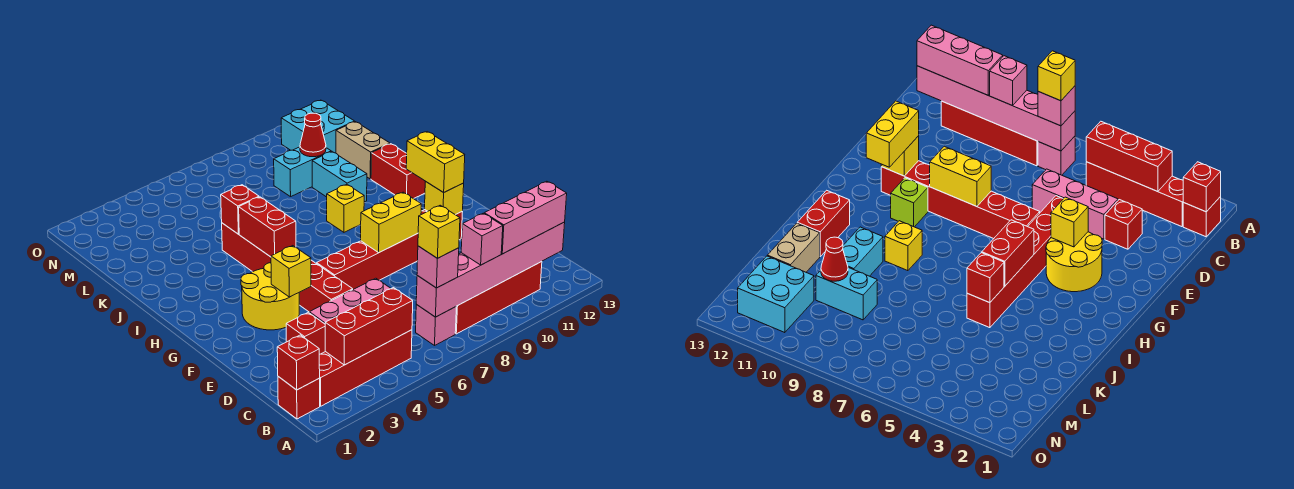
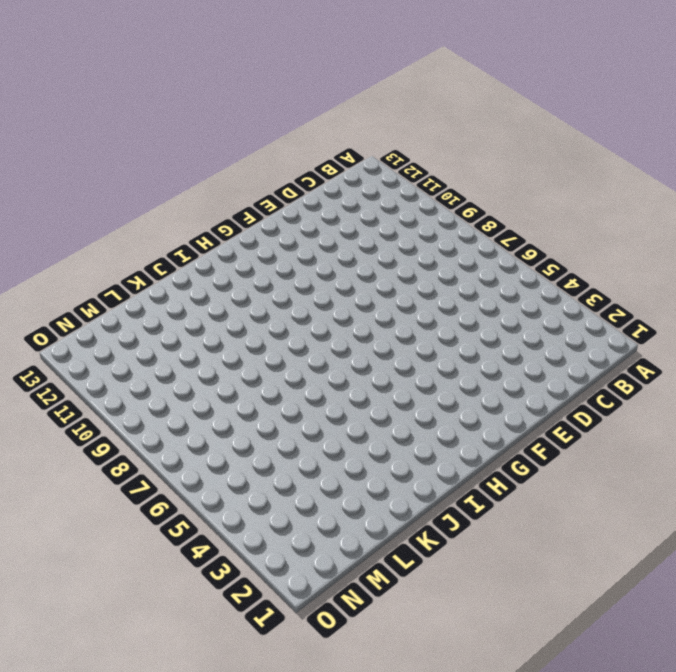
none -> red 1x1 brick [278,377,320,419]
none -> red 1x4 brick [319,330,412,406]
none -> pink 1x1 brick [416,305,456,345]
none -> red 1x4 brick [455,262,542,334]

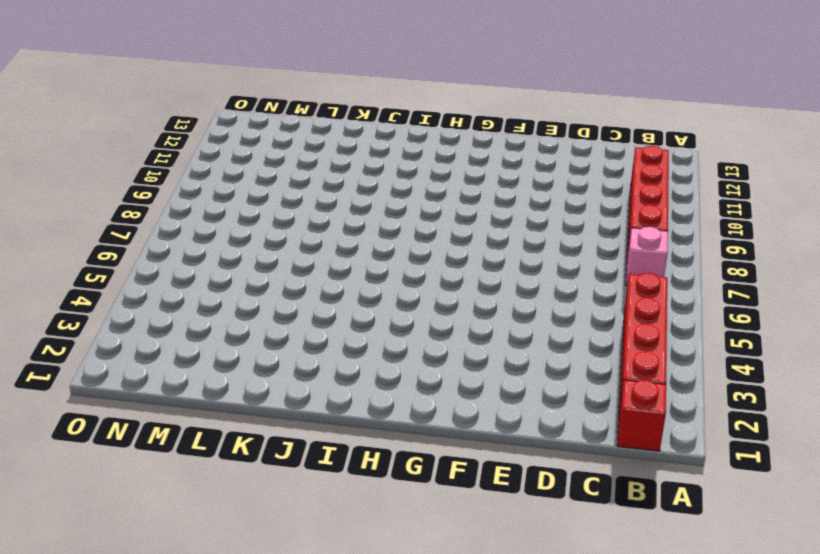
none -> red 1x1 brick [286,312,325,354]
none -> pink 1x3 brick [309,278,391,324]
none -> red 1x6 brick [222,223,353,312]
none -> yellow 2x2 round brick [241,263,299,330]

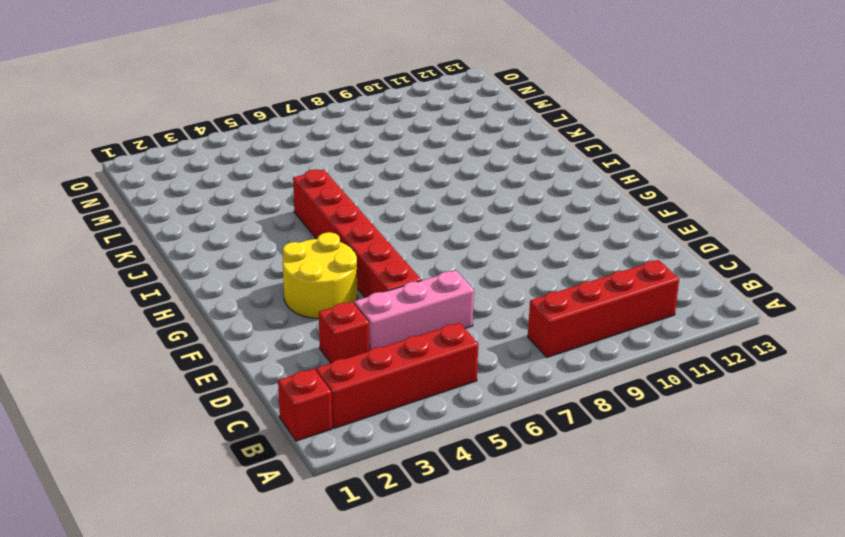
none -> pink 1x1 brick [416,305,456,345]
none -> red 1x6 brick [317,210,462,289]
none -> lime 1x1 brick [891,178,928,227]
none -> yellow 1x1 brick [327,184,364,232]

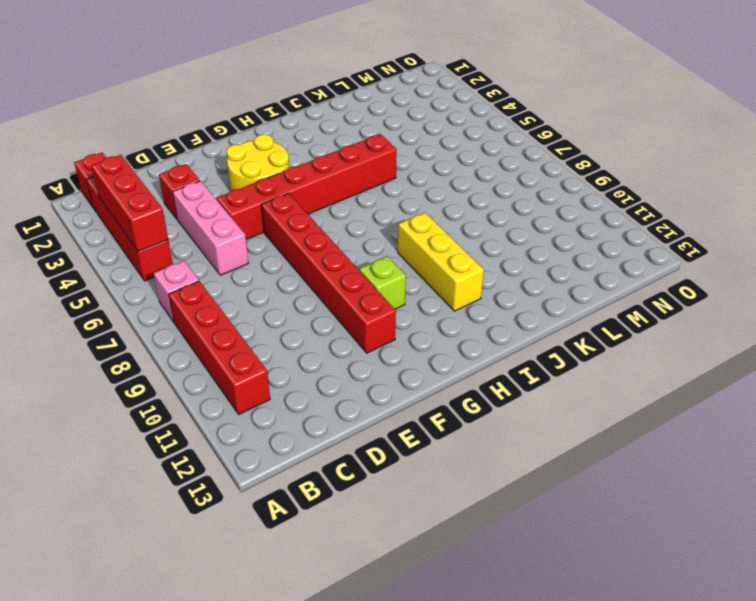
yellow 1x3 brick [398,212,484,311] -> yellow 1x1 brick [327,184,364,232]
none -> red 1x2 brick [371,144,426,199]
none -> cyan 1x2 brick [312,152,367,202]
none -> tan 1x2 brick [336,122,390,179]
none -> cyan 1x2 brick [274,147,331,197]

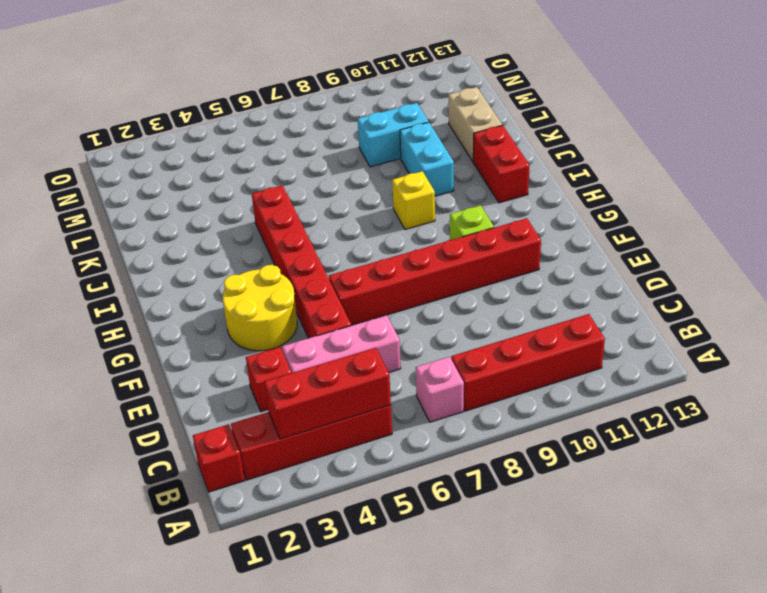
none -> cyan 2x2 brick [281,100,355,153]
none -> red 1x1 brick [277,335,320,390]
none -> pink 1x6 brick [416,222,565,317]
none -> yellow 1x1 brick [271,246,311,297]

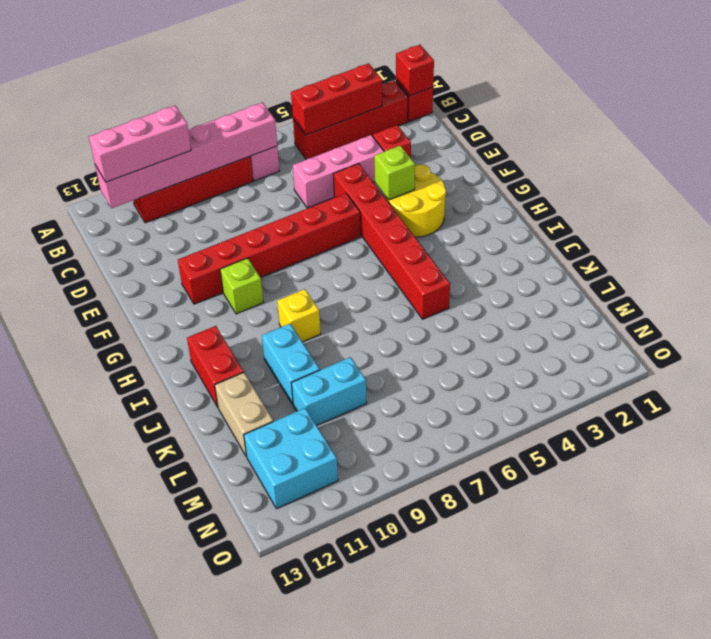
lime 1x1 brick [374,145,415,200] -> yellow 1x1 brick [271,246,311,297]
none -> yellow 1x2 brick [361,192,421,252]
none -> yellow 1x1 brick [425,182,464,215]
none -> red 1x2 brick [239,197,296,257]
none -> red 1x1 brick [221,185,259,234]

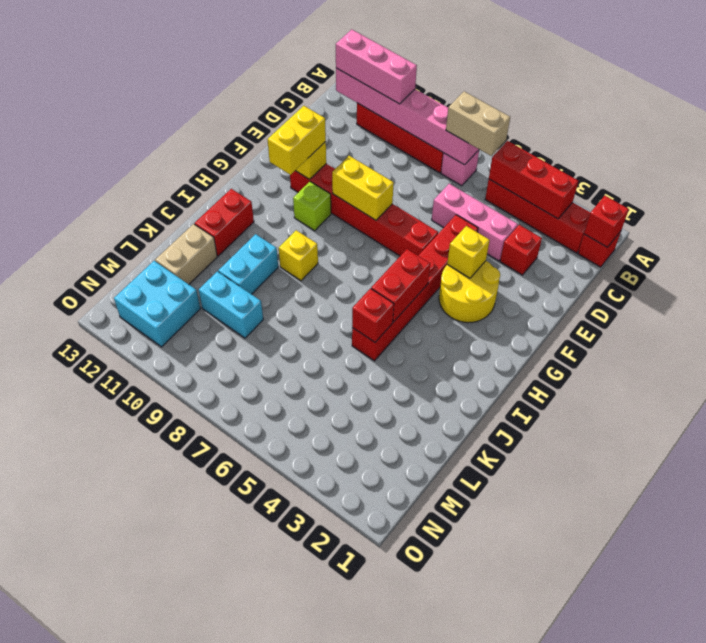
tan 1x2 brick [446,91,510,156] -> pink 1x1 brick [417,246,459,288]
none -> red 1x1 cone [300,113,326,157]
none -> pink 1x1 brick [461,213,503,265]
none -> yellow 1x1 brick [418,205,460,258]

